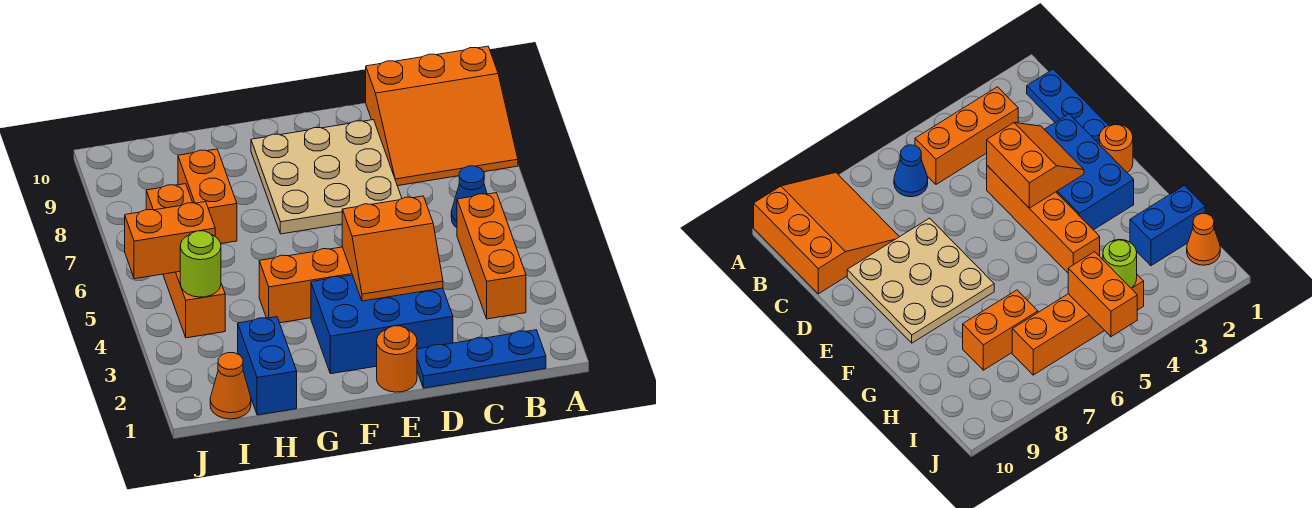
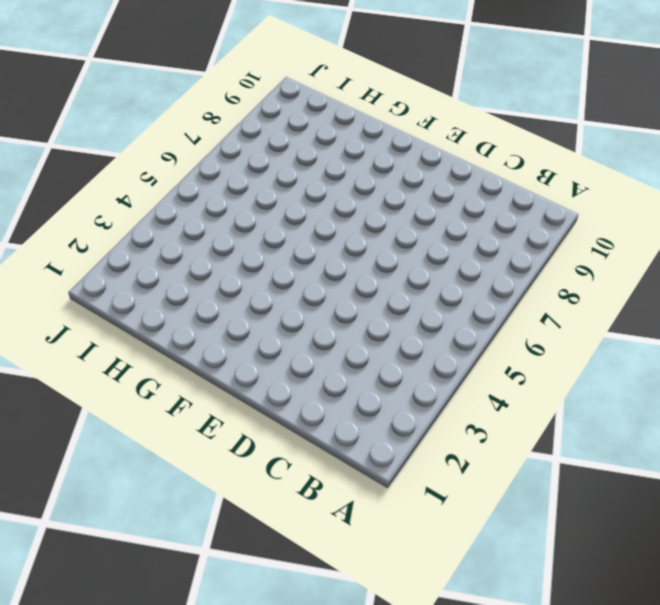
none -> orange 3x3 slope [366,46,518,186]
none -> blue 1x3 plate [417,330,546,388]
none -> orange 1x3 brick [457,193,526,319]

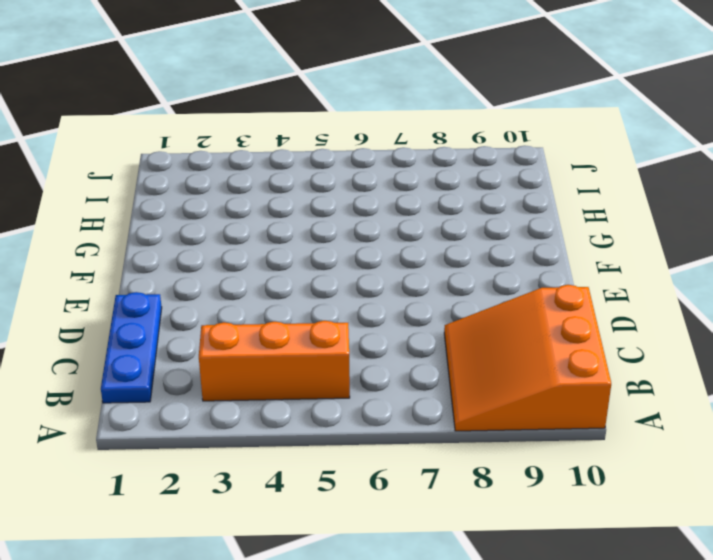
none -> blue 1x1 cone [451,166,487,228]
none -> blue 2x3 brick [311,275,453,374]
none -> orange 1x4 brick [259,247,352,323]

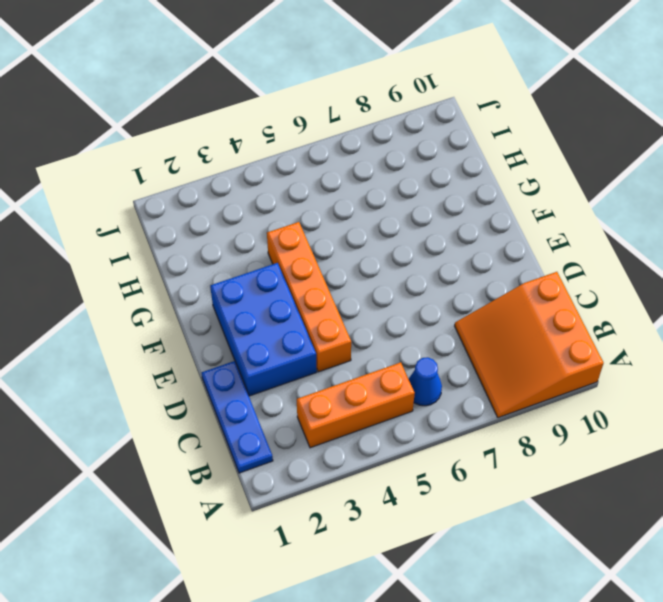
none -> tan 3x3 plate [251,120,402,234]
none -> orange 1x1 round brick [377,326,417,392]
none -> blue 1x2 brick [238,317,297,415]

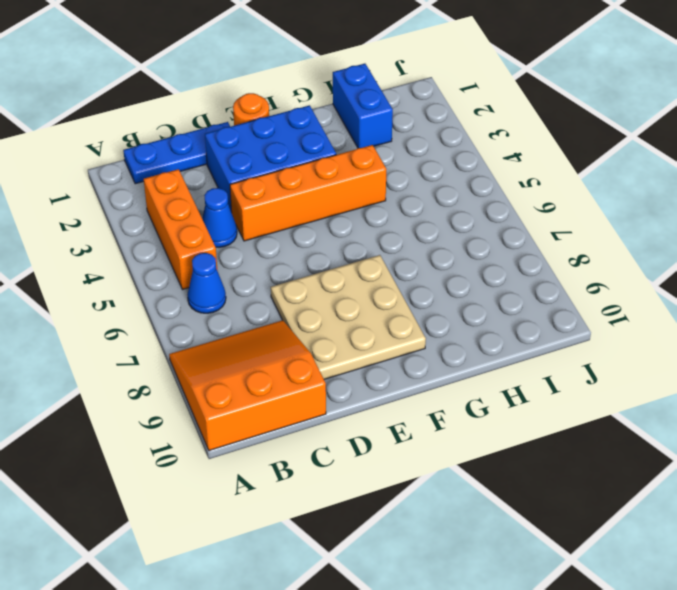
blue 1x1 cone [202,188,237,247] -> none
none -> orange 1x2 brick [178,149,237,244]
none -> orange 1x1 cone [210,353,251,419]
none -> orange 1x4 brick [146,184,225,338]

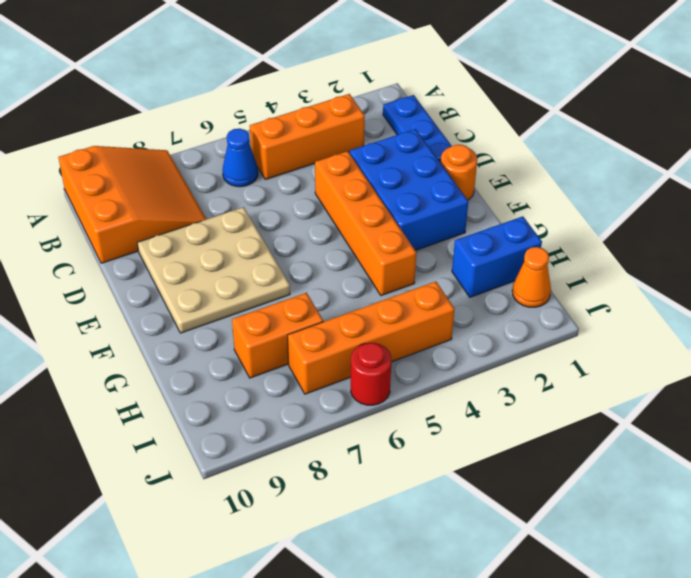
red 1x1 round brick [351,343,391,405] -> none
none -> orange 2x2 slope [342,196,443,301]
none -> lime 1x1 round brick [180,231,221,297]
none -> orange 1x2 brick [125,202,215,279]

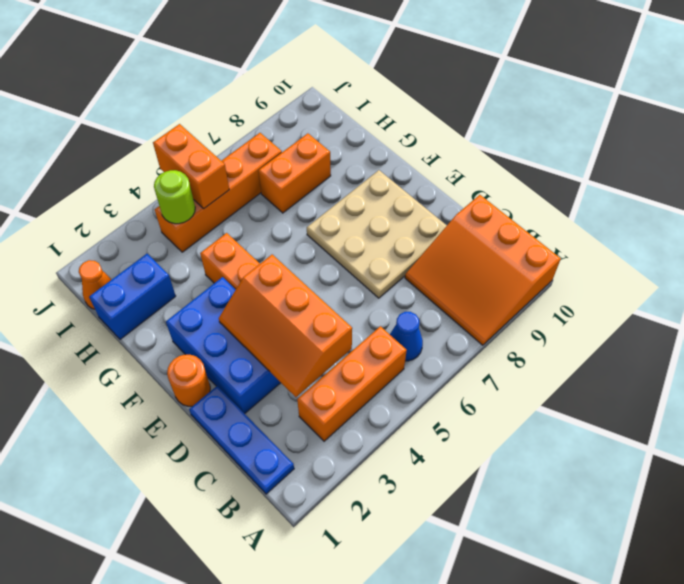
orange 2x3 slope [219,255,352,397] -> orange 2x2 slope [342,196,443,301]

